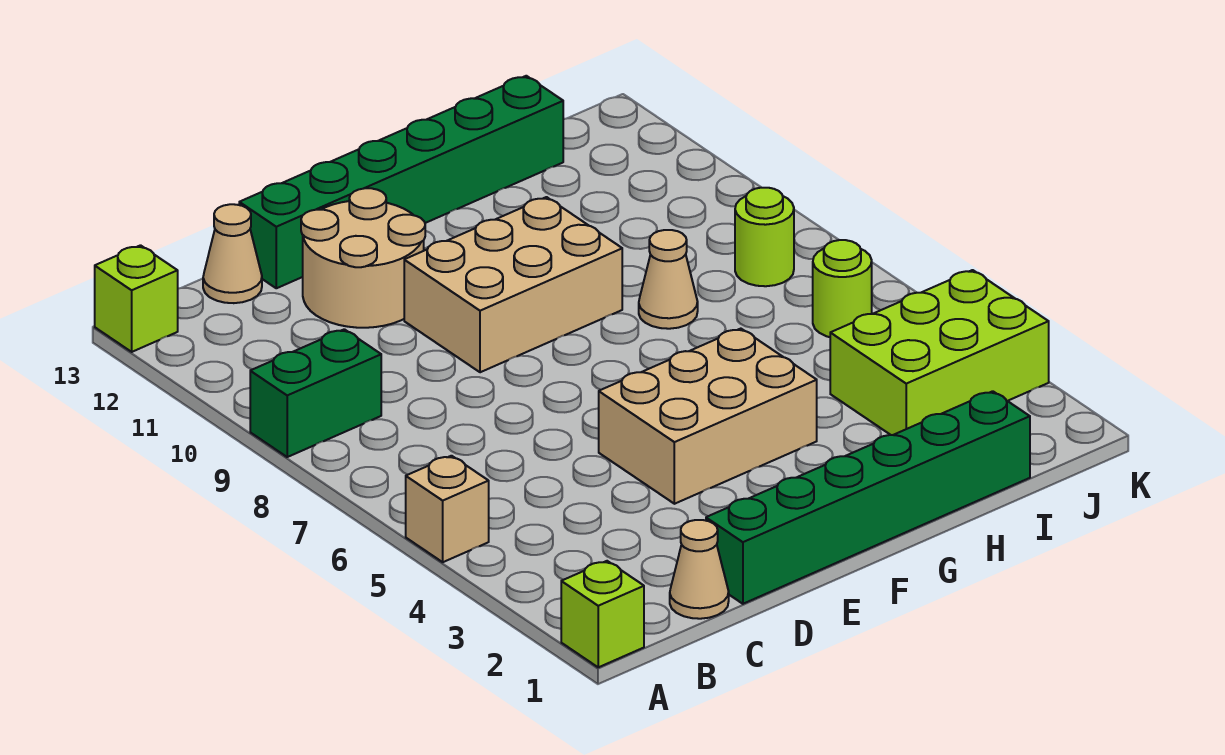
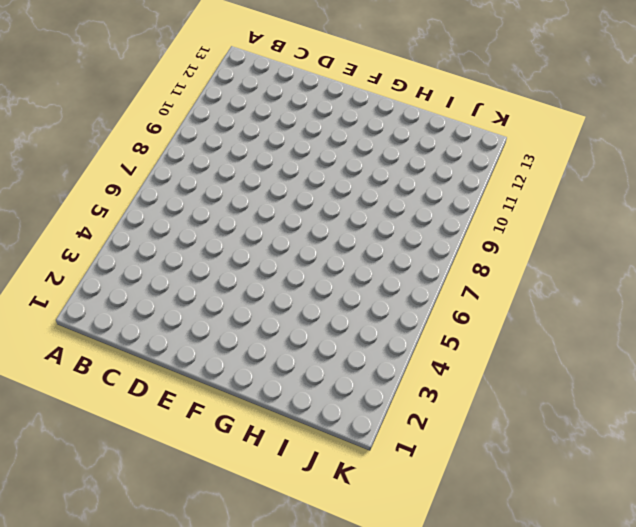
none -> lime 1x1 brick [561,561,644,667]
none -> tan 1x1 brick [406,456,489,562]
none -> green 1x2 brick [250,329,381,457]

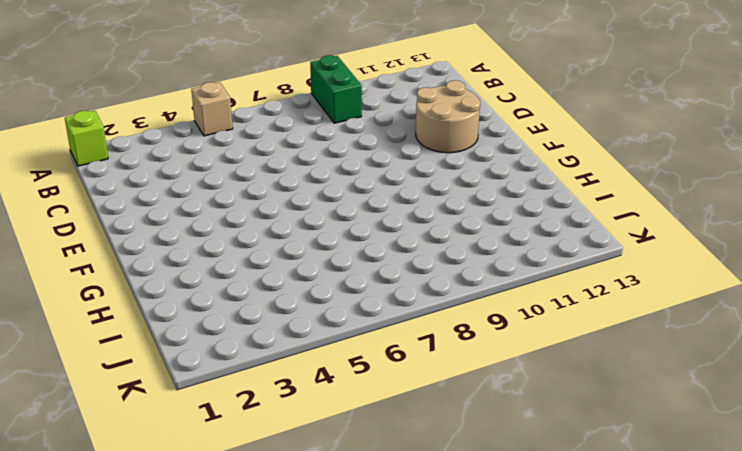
none -> lime 1x1 brick [95,245,178,352]
none -> tan 1x1 cone [670,520,729,619]
none -> tan 1x1 cone [203,204,262,303]

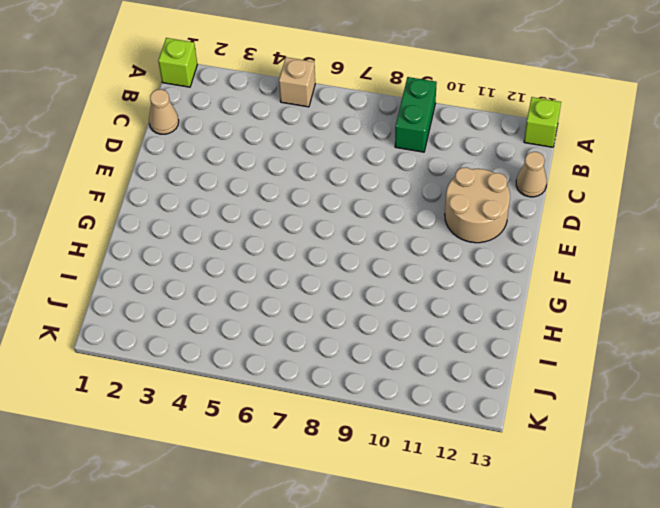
none -> green 1x6 brick [706,391,1030,604]
none -> green 1x6 brick [239,76,563,288]
none -> tan 2x3 brick [599,329,817,504]

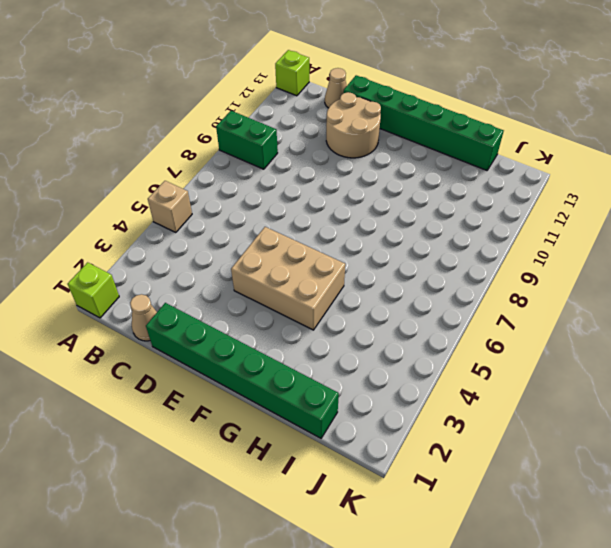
none -> tan 2x3 brick [404,197,622,372]
none -> tan 1x1 cone [639,230,698,329]
none -> lime 2x3 brick [830,270,1049,435]

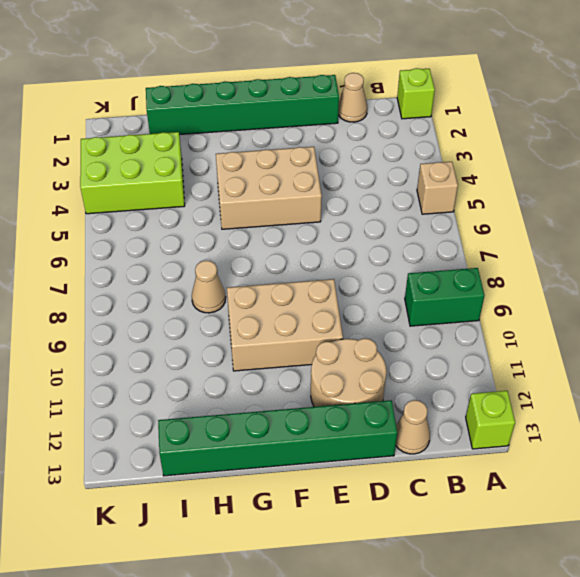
none -> lime 1x1 round brick [813,240,872,337]
none -> lime 1x1 round brick [735,188,794,286]

